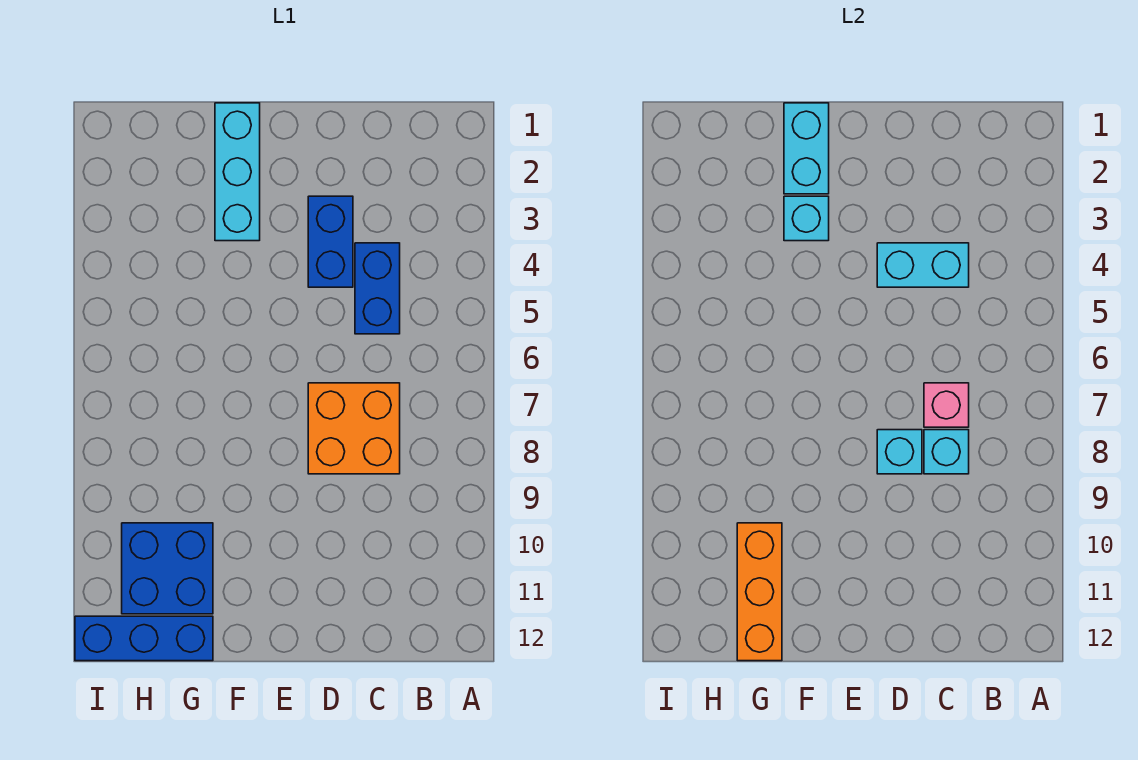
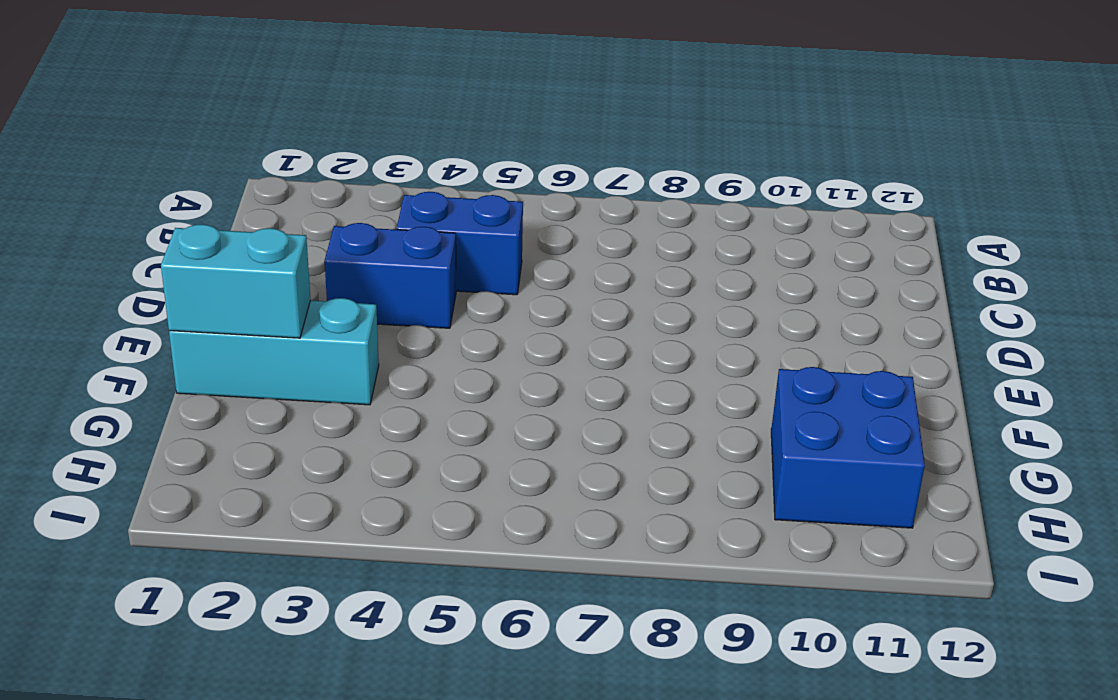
none -> orange 2x2 brick [308,383,400,474]
none -> blue 1x3 brick [75,616,213,661]
none -> cyan 1x2 brick [877,243,969,287]

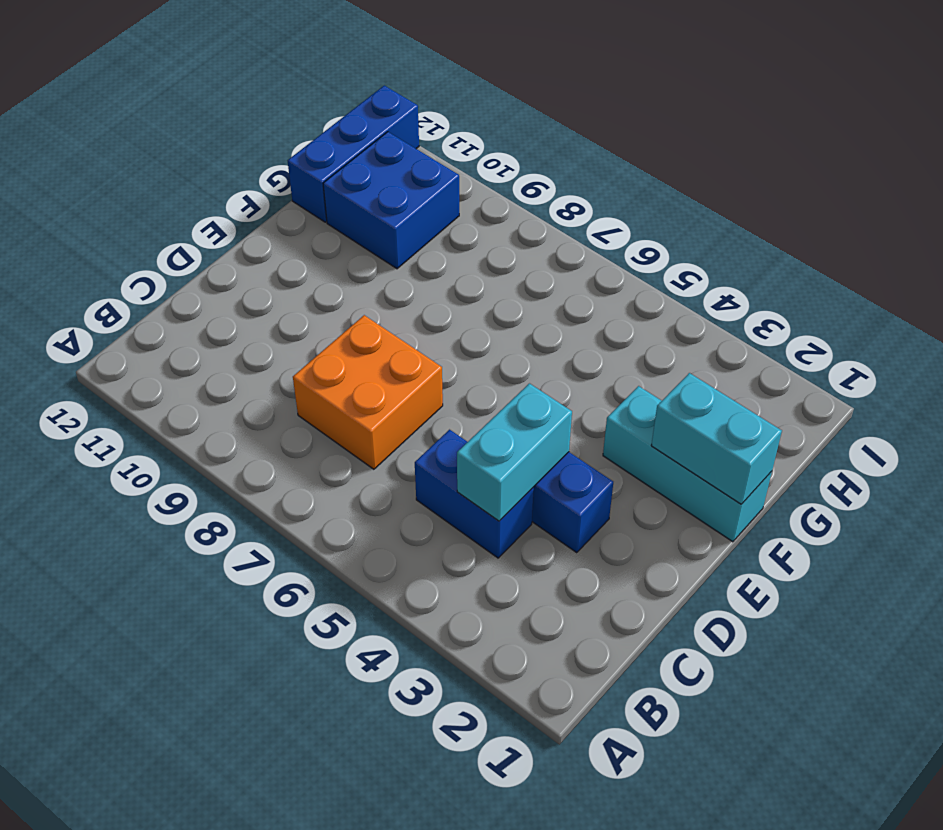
none -> pink 1x1 brick [924,383,969,427]
none -> cyan 1x1 brick [924,430,969,474]
none -> cyan 1x1 brick [877,430,922,474]

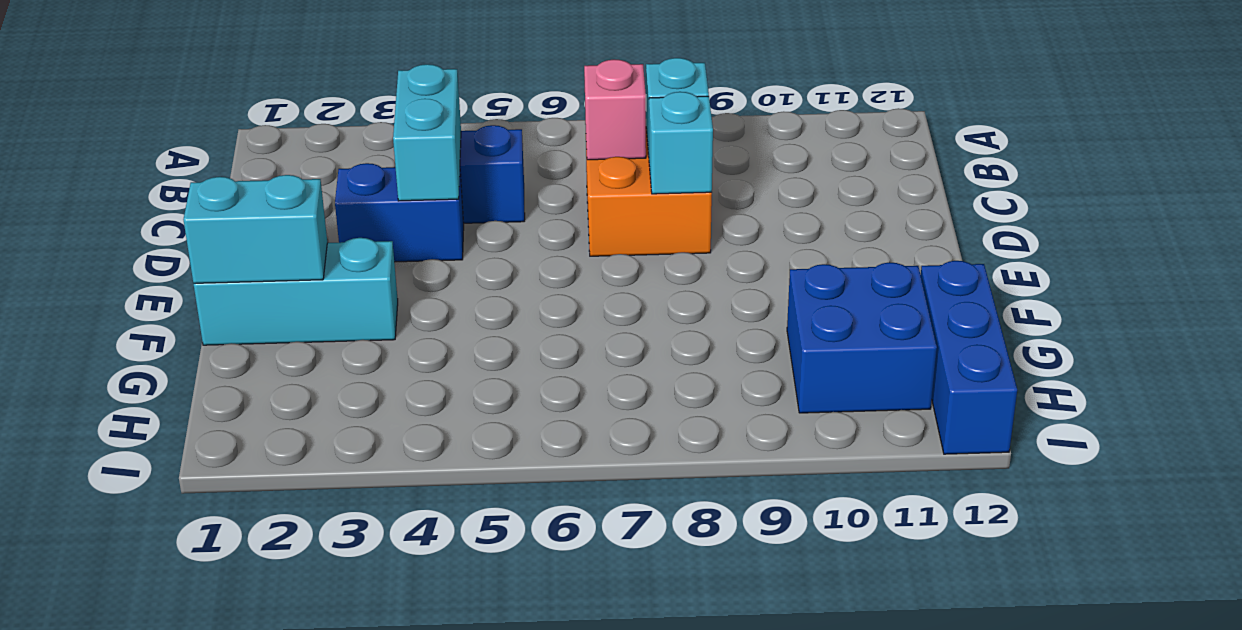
none -> cyan 1x1 brick [784,196,829,241]
none -> orange 1x3 brick [737,523,782,661]

